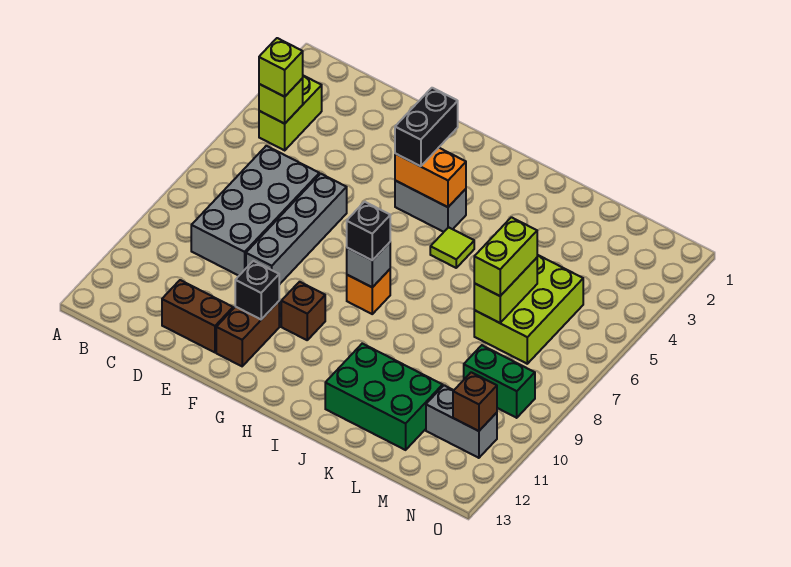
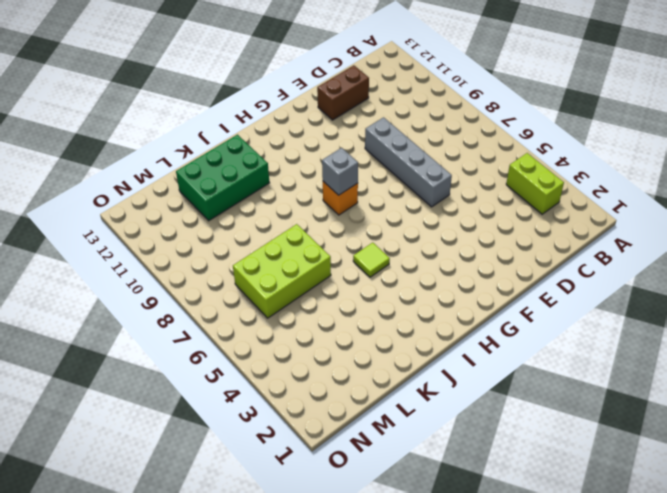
lime 2x3 brick [233,224,331,318] -> lime 2x3 brick turned to [474,255,583,364]
none -> grey 2x4 brick [191,146,319,276]
none -> brown 1x2 brick [216,301,279,366]
none -> grey 1x2 brick [395,181,466,232]

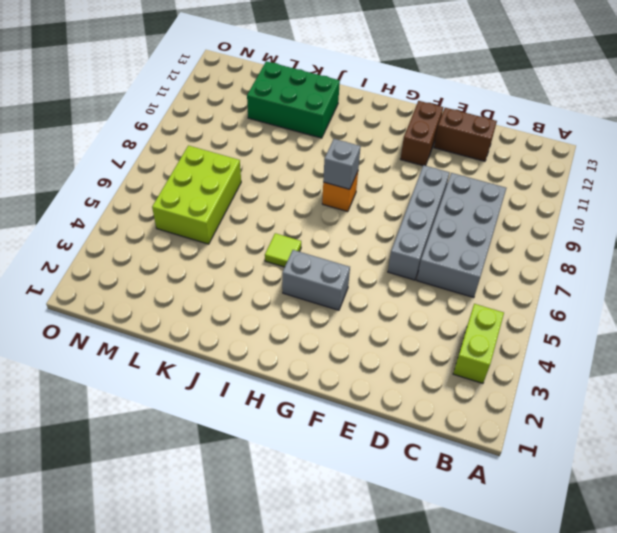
none -> brown 1x1 brick [281,282,325,340]
none -> green 1x2 brick [464,345,535,418]
none -> grey 1x2 brick [426,385,497,458]

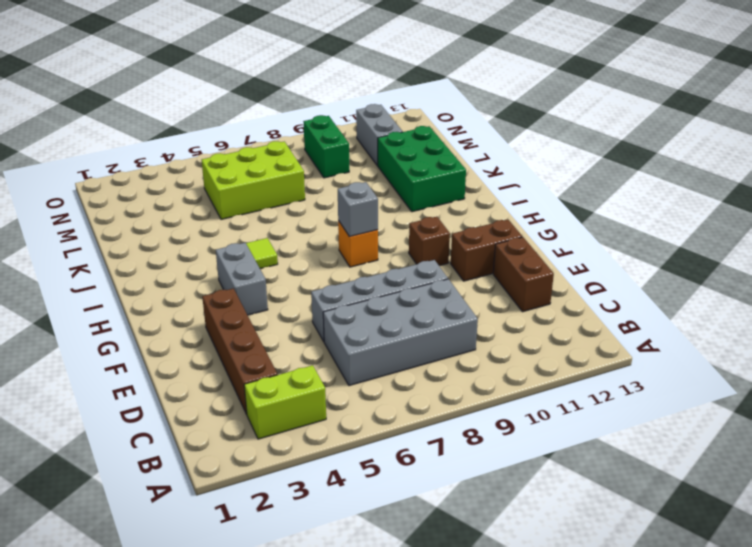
brown 1x4 brick [202,288,278,414] -> none
none -> lime 1x1 brick [259,78,303,124]
none -> black 1x1 brick [235,261,279,319]
none -> orange 1x2 brick [395,148,466,207]

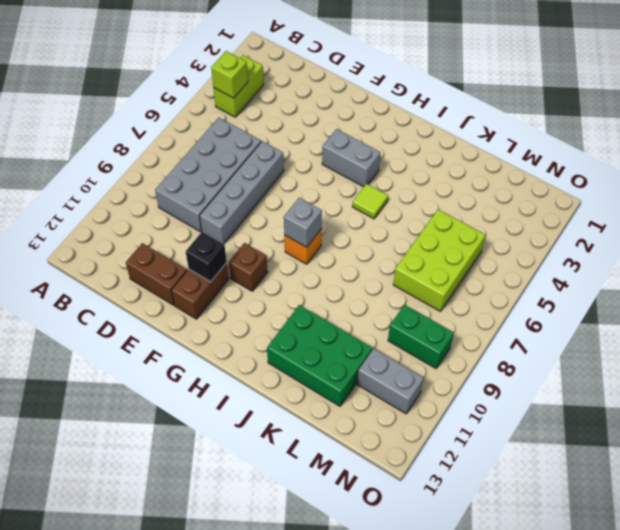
none -> orange 1x2 brick [395,148,466,207]
none -> lime 1x2 brick [474,258,537,323]
none -> brown 1x1 brick [453,372,497,431]

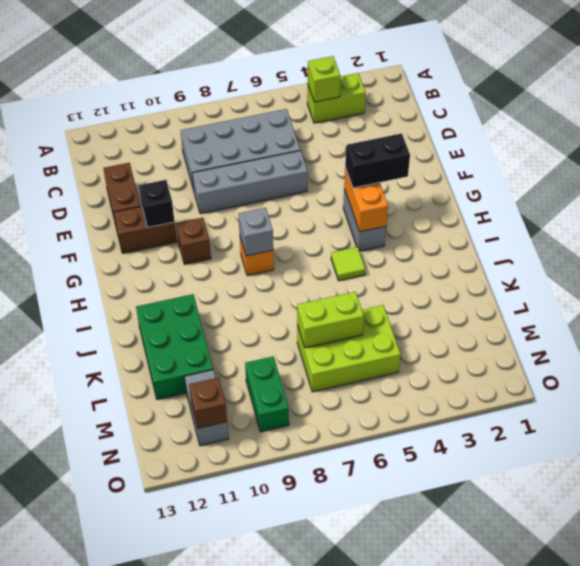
none -> lime 1x1 brick [259,38,303,97]
none -> black 1x1 brick [347,202,390,260]
none -> lime 1x2 brick [474,217,537,296]

